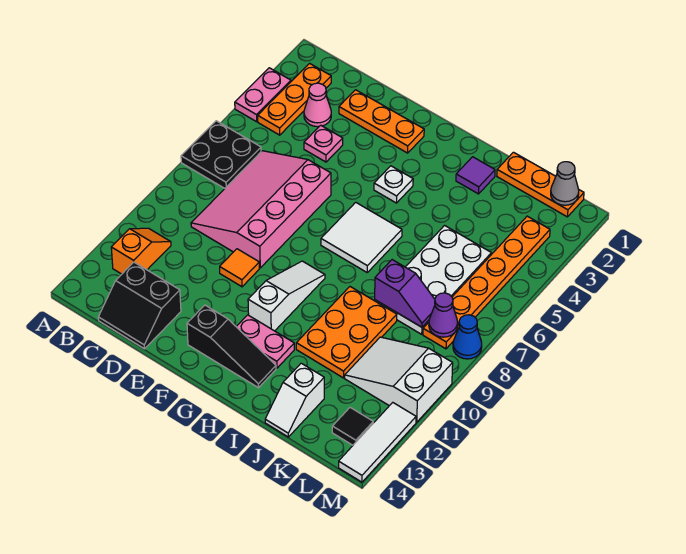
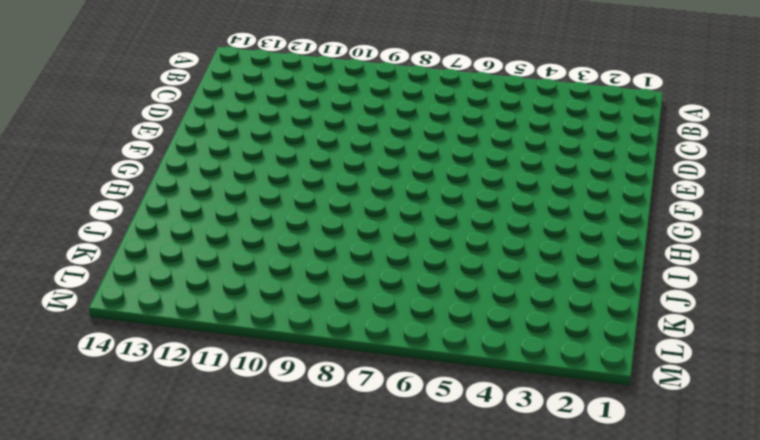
none -> pink 1x2 plate [235,68,291,122]
none -> black 2x2 plate [181,121,261,188]
none -> orange 1x3 plate [258,63,331,135]

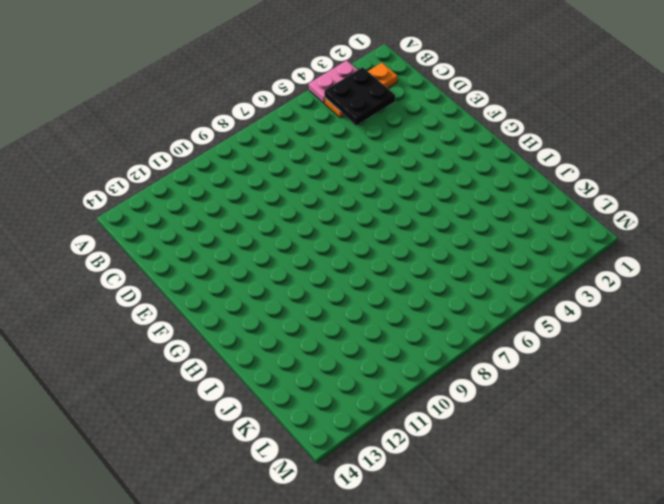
black 2x2 plate [324,67,395,125] -> black 2x2 plate moved to [181,121,261,188]
none -> orange 1x2 slope [111,228,171,274]
none -> pink 1x1 cone [304,83,331,127]
none -> pink 3x4 slope [191,151,331,268]

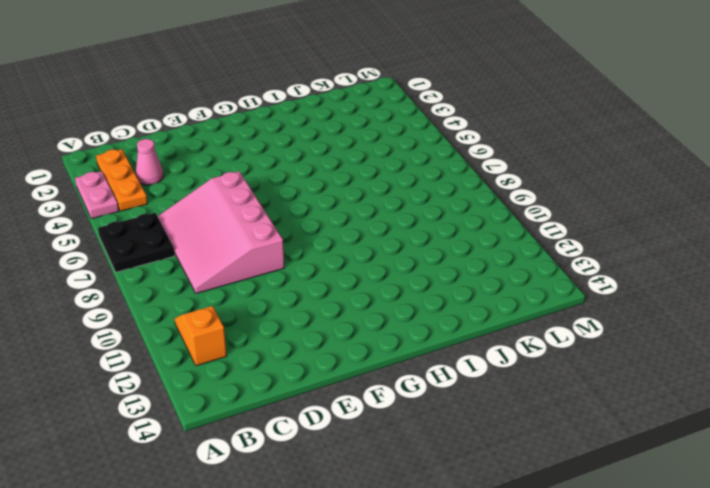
none -> black 2x2 slope [98,262,181,349]
none -> orange 1x3 plate [339,90,424,153]
none -> pink 1x1 plate [304,125,343,162]

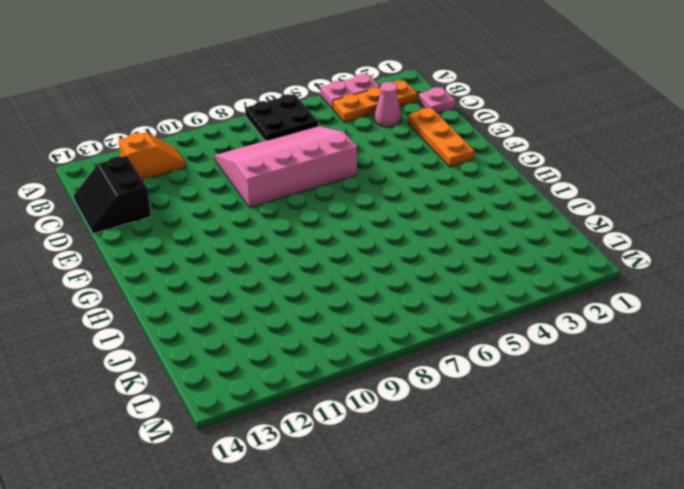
pink 1x1 plate [419,87,455,114] -> pink 1x1 plate moved to [304,125,343,162]
none -> orange 1x1 tile [220,249,259,287]
none -> black 1x3 slope [187,305,276,388]
none -> white 1x1 plate [374,166,413,203]

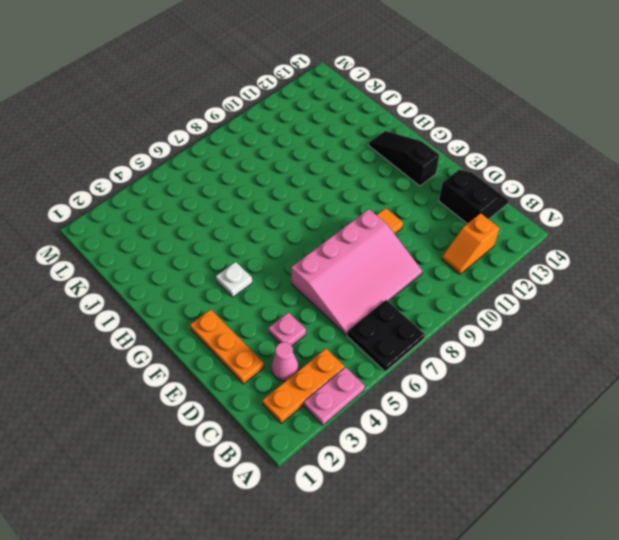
none -> white 2x2 tile [321,202,402,272]
none -> white 1x3 slope [248,261,325,331]
none -> pink 1x2 plate [236,315,294,368]

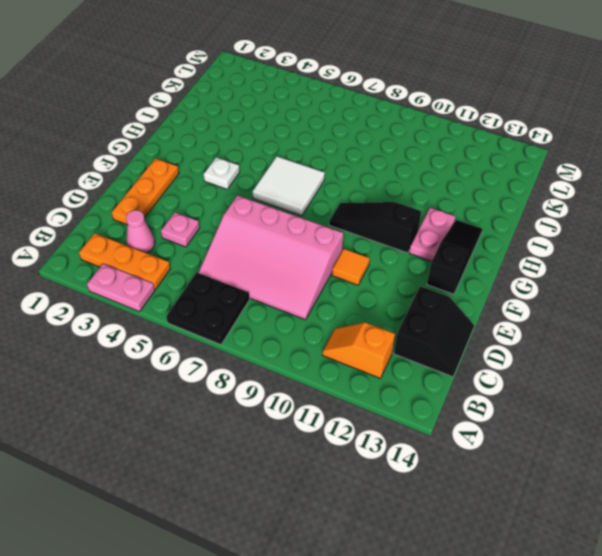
black 1x3 slope [329,202,421,253] -> white 1x3 slope [248,261,325,331]
none -> purple 1x1 tile [456,157,495,194]
none -> orange 2x3 plate [296,287,397,378]
none -> orange 1x3 plate [497,152,584,217]

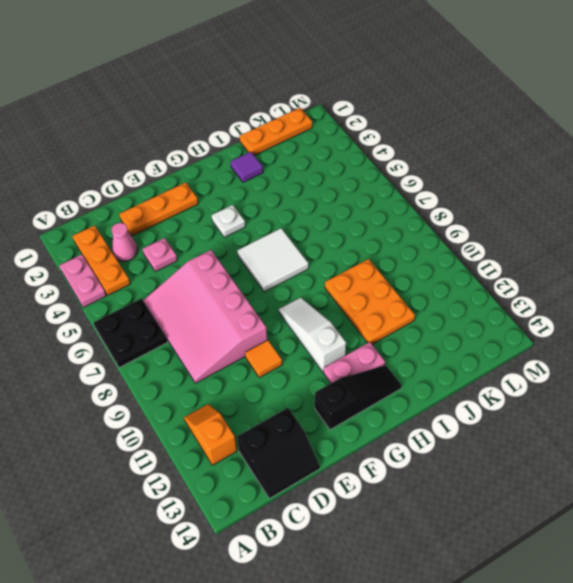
none -> white 2x4 plate [375,226,491,334]
none -> white 1x2 slope [265,363,324,437]
none -> white 2x3 slope [345,337,453,422]

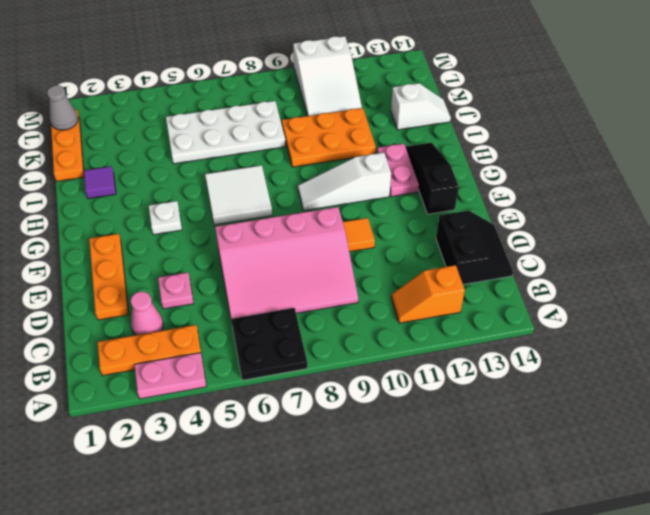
none -> orange 1x6 plate [423,216,550,349]
none -> black 1x1 tile [332,408,373,445]
none -> blue 1x1 cone [453,315,482,359]

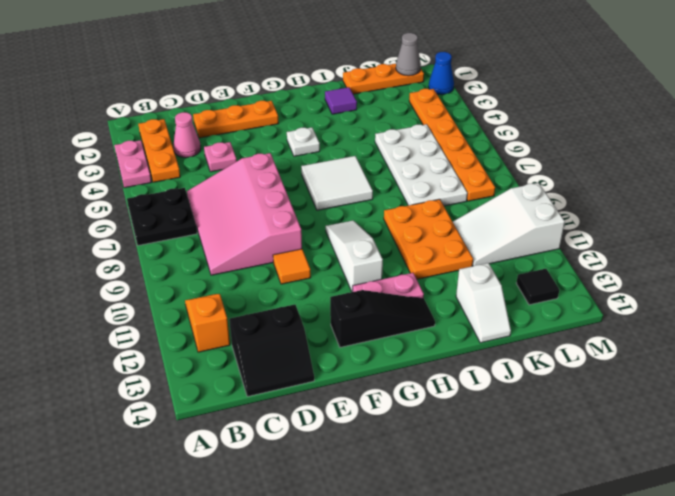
blue 1x1 cone [429,52,454,95] -> blue 1x1 cone moved to [453,315,482,359]
none -> white 1x3 tile [339,403,416,482]
none -> purple 1x2 slope [375,260,435,327]
none -> purple 1x1 cone [429,293,458,337]

